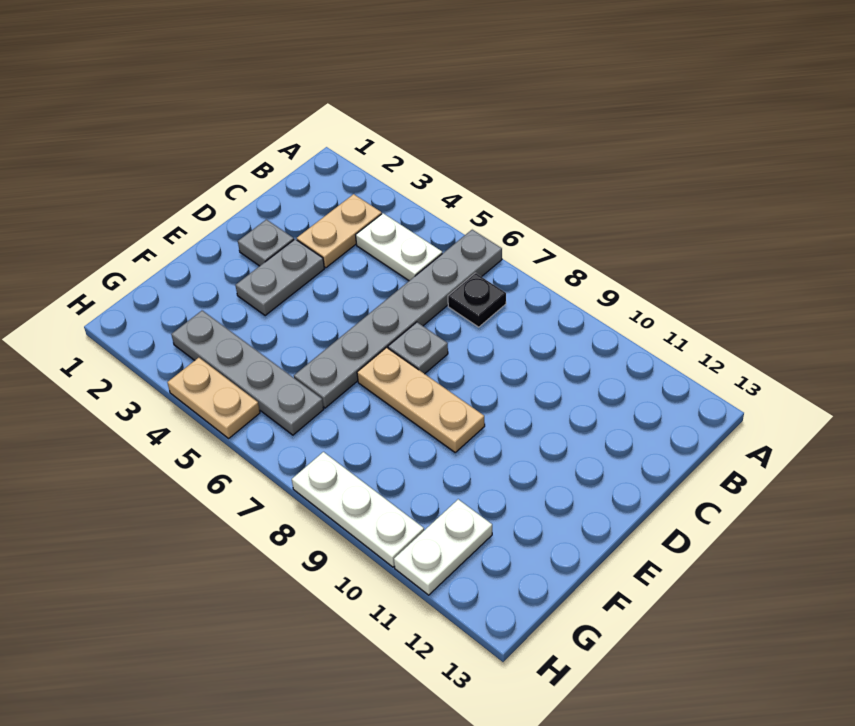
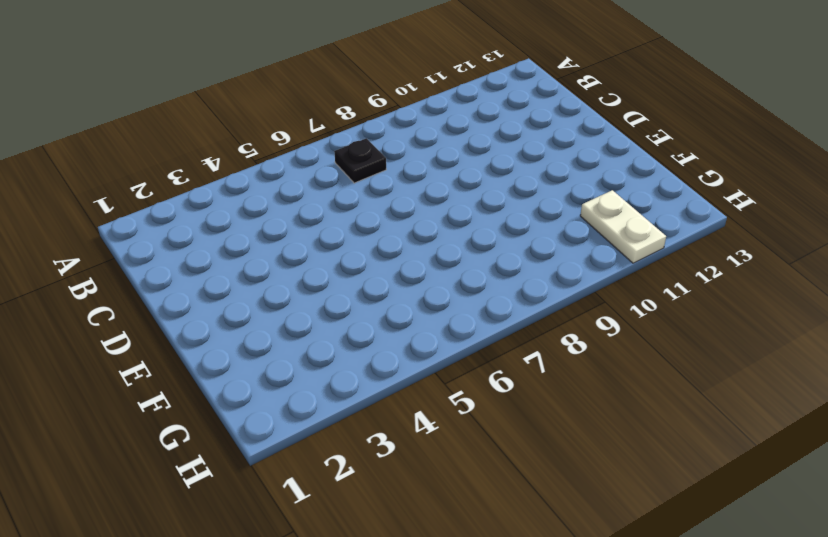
none -> grey 1x6 plate [294,230,502,408]
none -> tan 1x2 plate [297,194,382,268]
none -> white 1x2 plate [356,213,442,281]

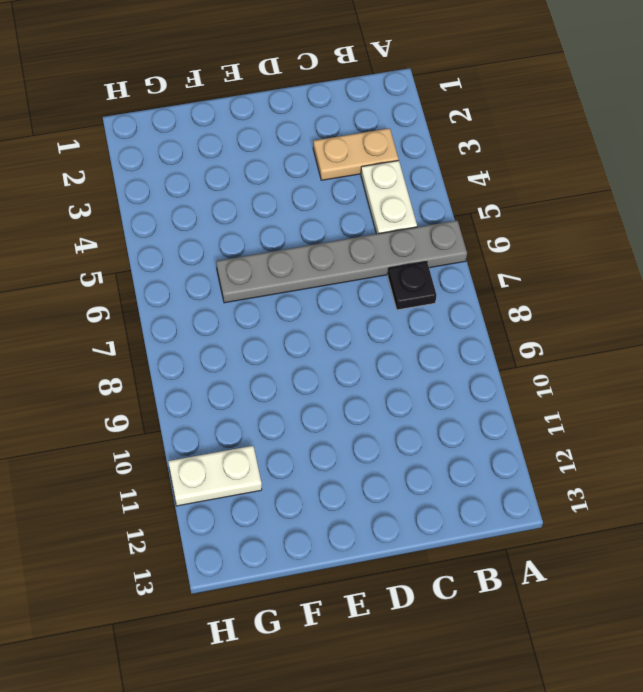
none -> grey 1x1 plate [238,220,294,266]
none -> grey 1x2 plate [235,239,324,316]
none -> grey 1x1 plate [388,322,448,374]

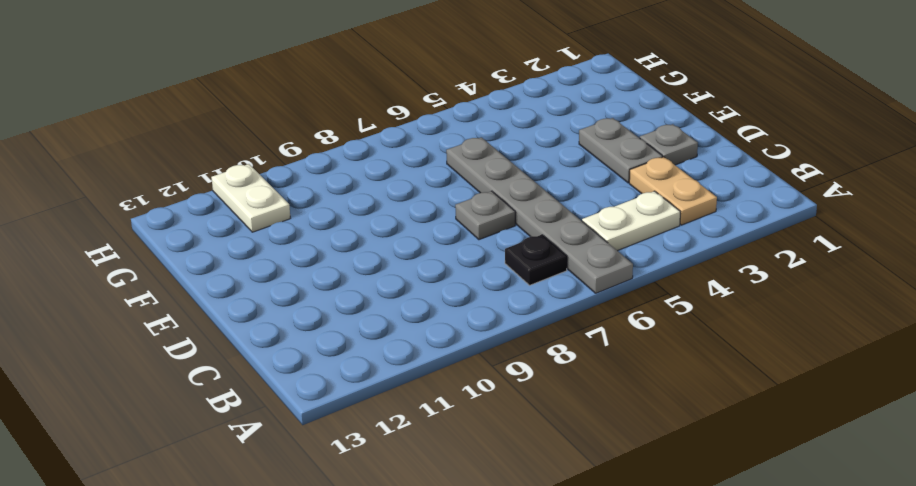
none -> tan 1x3 plate [357,348,485,452]
none -> grey 1x4 plate [171,311,324,435]
none -> tan 1x2 plate [167,358,260,438]

